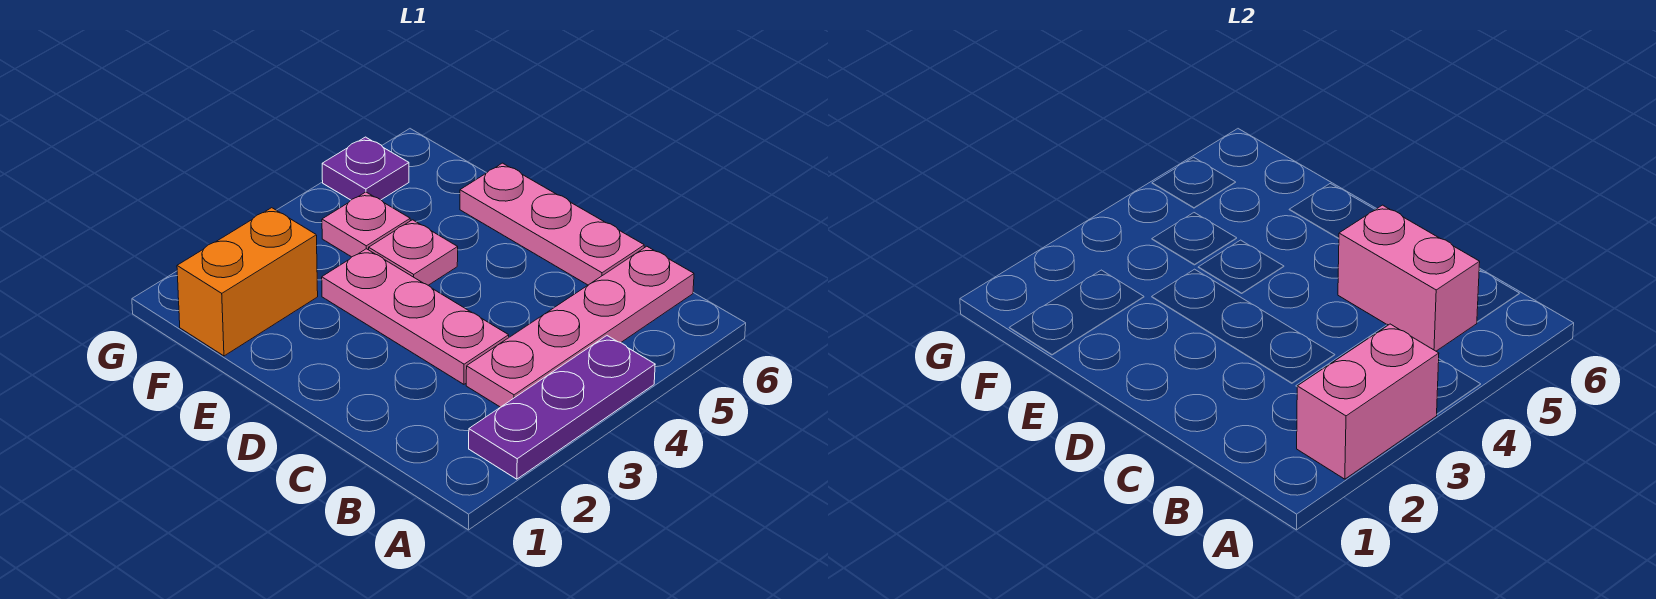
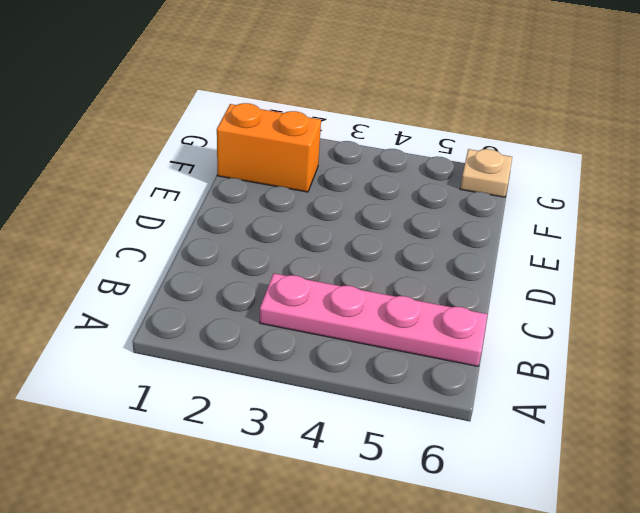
tan 1x1 plate [460,149,512,197] -> none
none -> purple 1x3 plate [469,336,655,479]
none -> pink 1x3 plate [322,249,509,384]

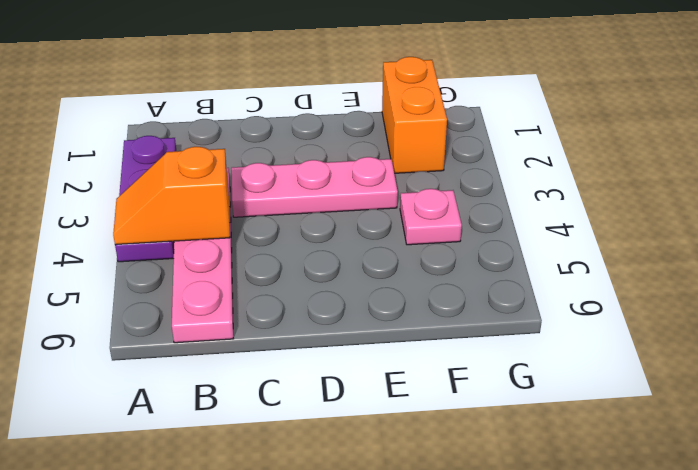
orange 1x2 slope [113,147,230,245] -> none
none -> pink 1x3 plate [460,163,644,285]
none -> pink 1x1 plate [369,220,458,285]

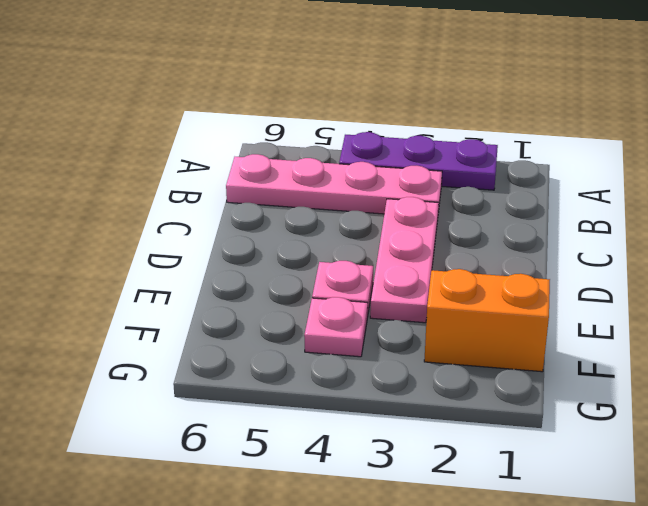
none -> pink 1x3 plate [460,163,644,285]
none -> purple 1x1 plate [322,137,409,200]

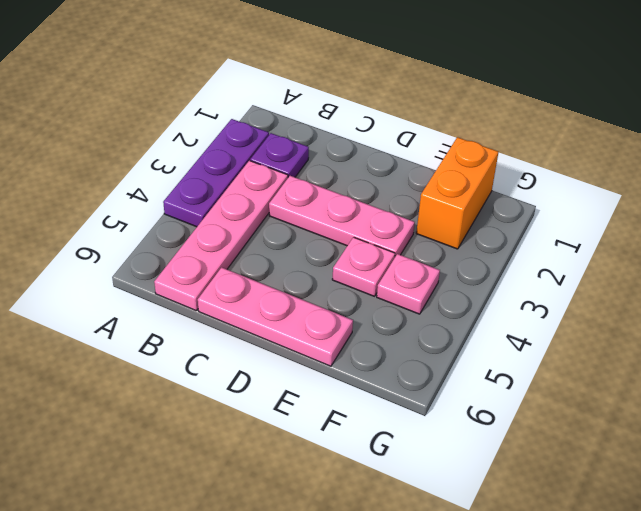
purple 1x1 plate [250,133,309,177] -> purple 1x1 plate moved to [322,137,409,200]
none -> pink 1x2 brick [1297,324,1439,479]
none -> pink 1x2 brick [1338,205,1480,351]

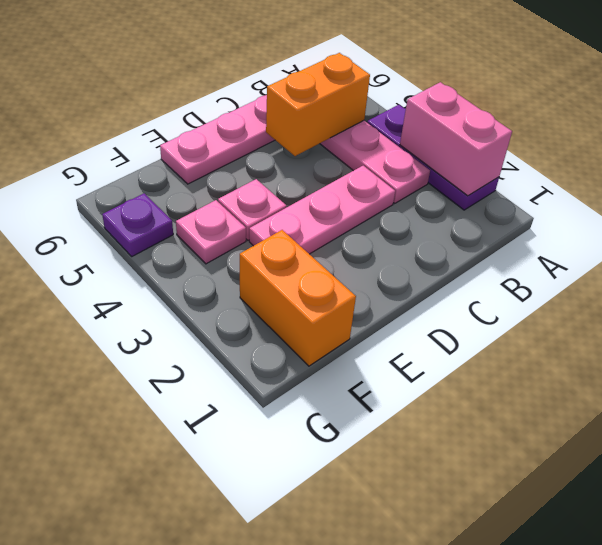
orange 1x2 brick [266,53,370,156] -> pink 1x2 brick [1338,205,1480,351]

